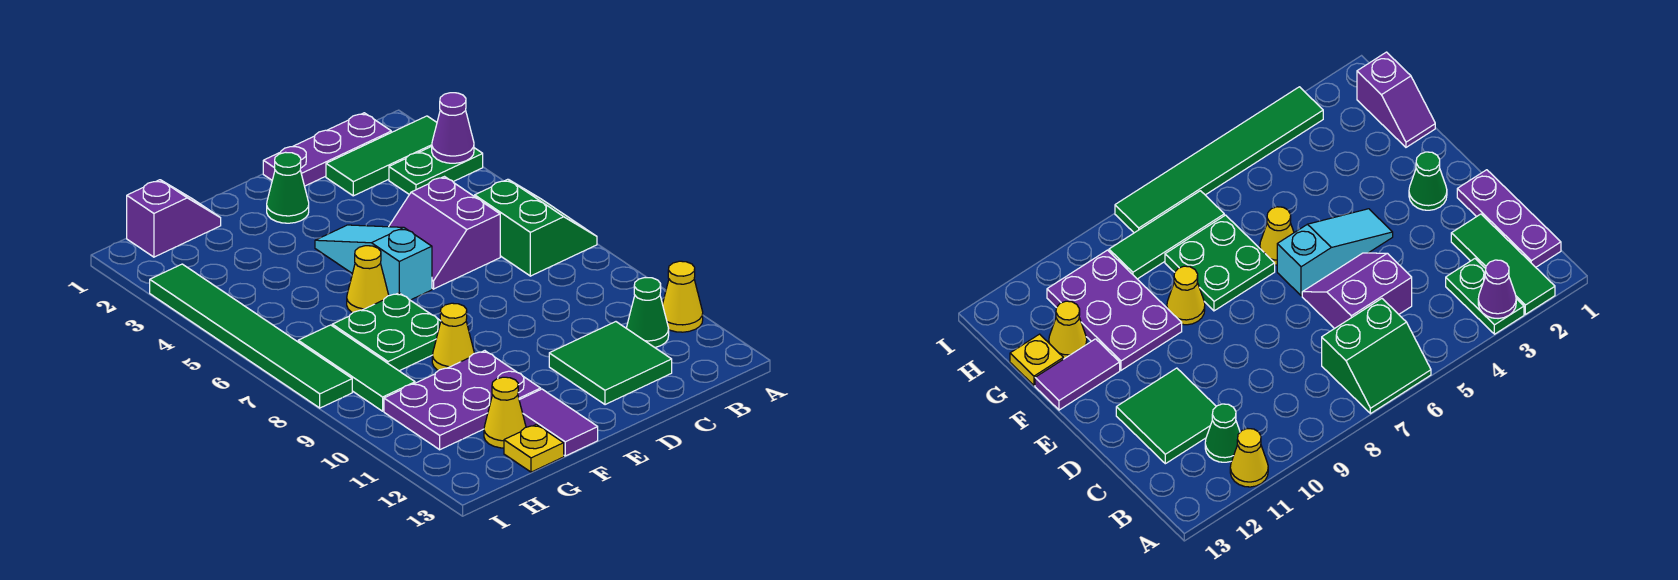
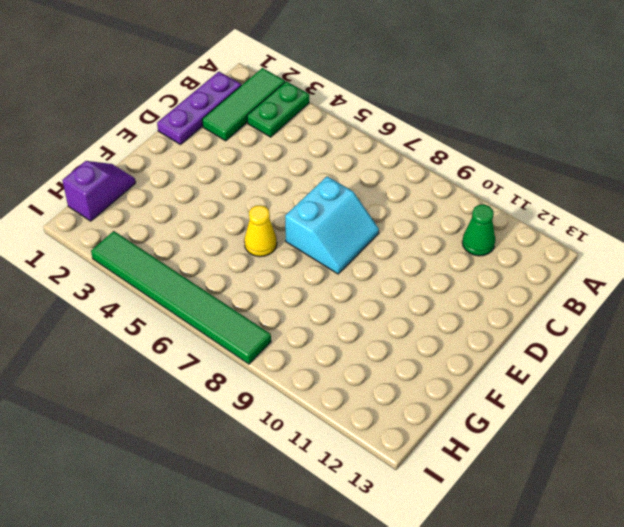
cyan 2x2 slope [285,176,379,274] -> none
none -> green 2x2 slope [475,179,597,276]
none -> yellow 1x1 cone [663,261,703,332]
none -> purple 2x2 slope [389,177,500,289]

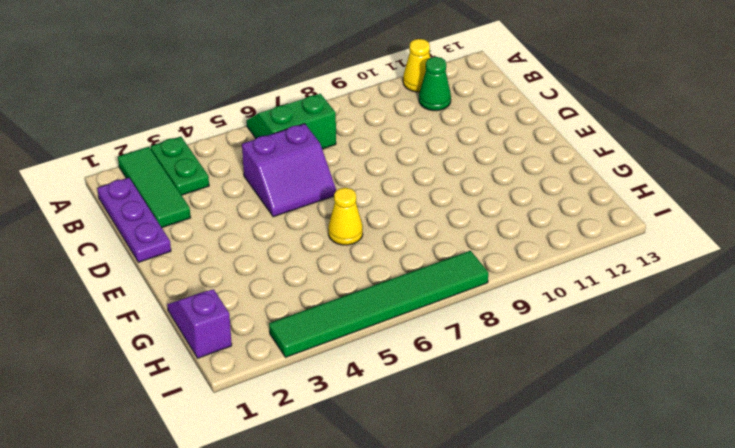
none -> green 2x2 tile [549,322,672,405]
none -> green 1x1 cone [267,152,309,223]
none -> cyan 1x3 slope [315,225,432,300]

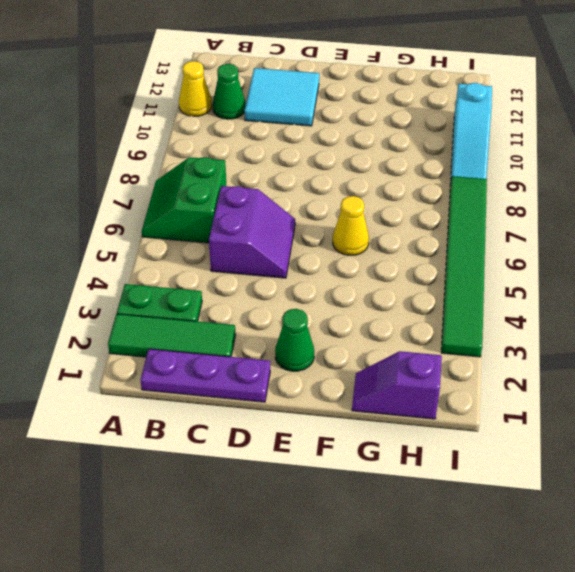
cyan 2x2 tile [244,68,319,126] -> green 2x2 tile [549,322,672,405]
cyan 1x3 slope [451,83,492,179] -> cyan 1x3 slope moved to [315,225,432,300]
none -> green 2x2 plate [332,293,441,371]
none -> yellow 1x1 cone [432,303,474,371]
none -> purple 2x3 plate [384,351,541,450]

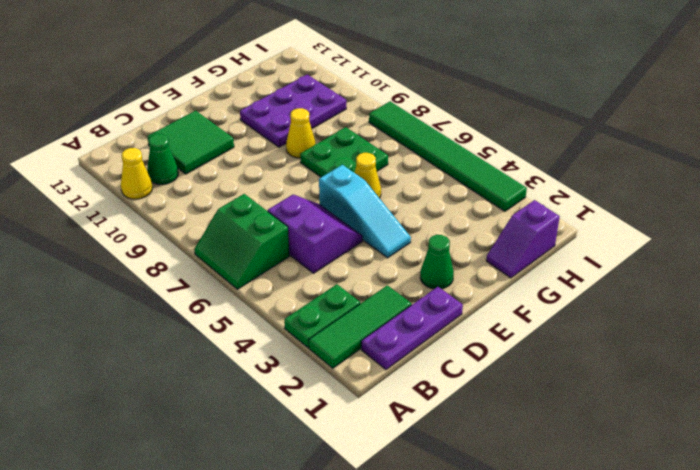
none -> purple 1x2 tile [519,389,598,456]
none -> yellow 1x1 cone [484,377,526,448]
none -> yellow 1x1 plate [504,424,564,472]

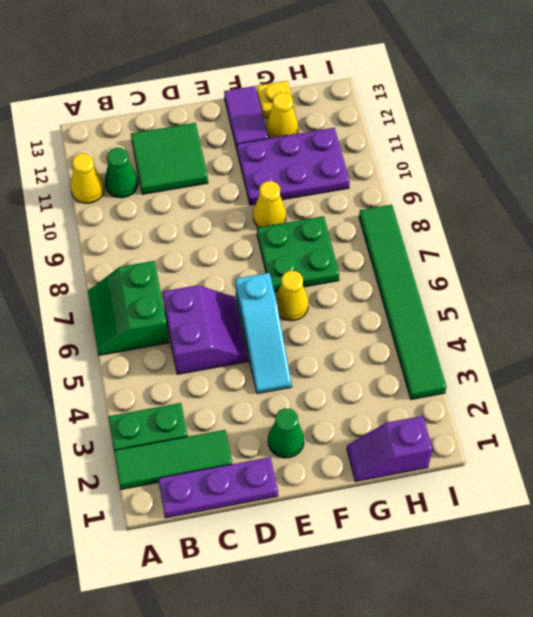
none -> green 1x3 tile [298,325,415,411]
none -> purple 1x1 cone [432,93,474,163]

